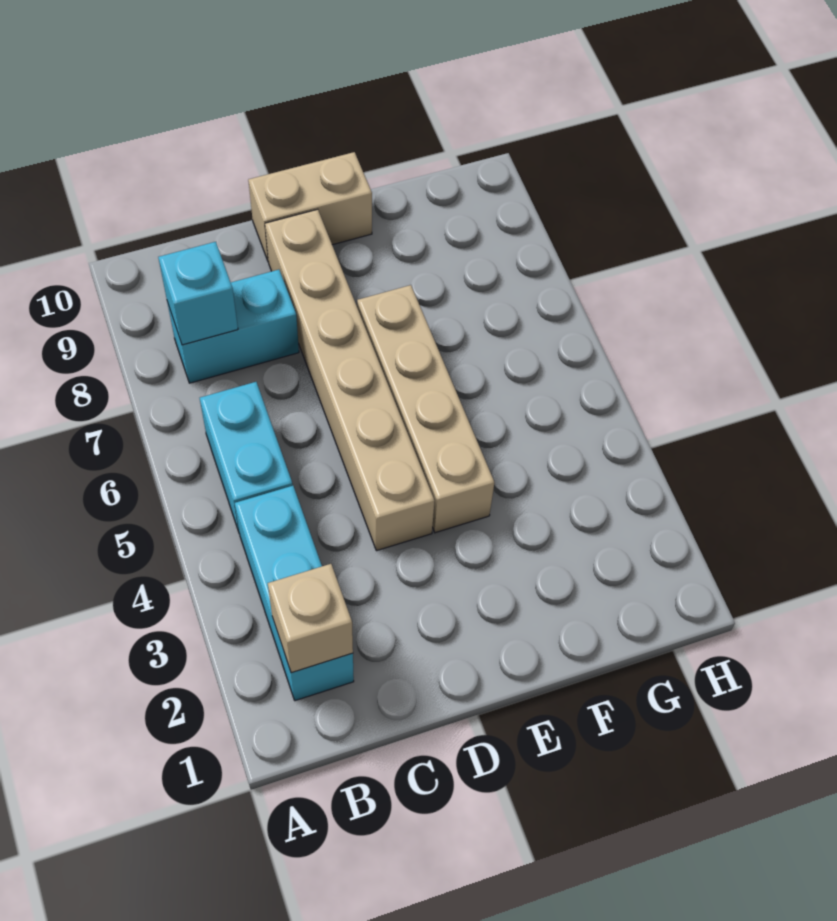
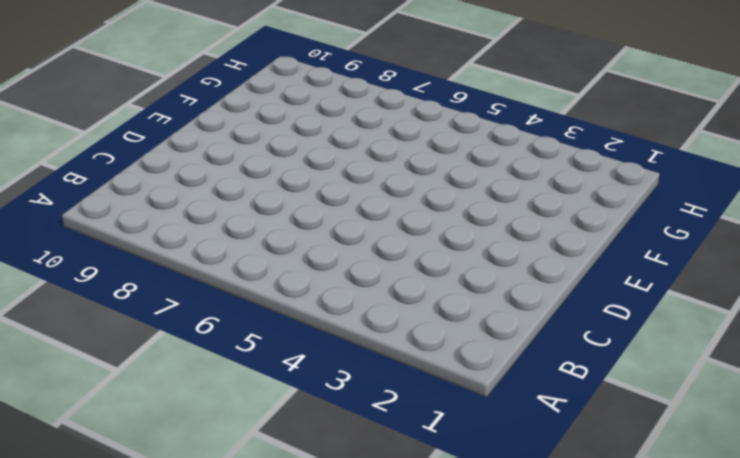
none -> cyan 1x3 brick [235,486,354,701]
none -> cyan 1x2 brick [200,382,293,534]

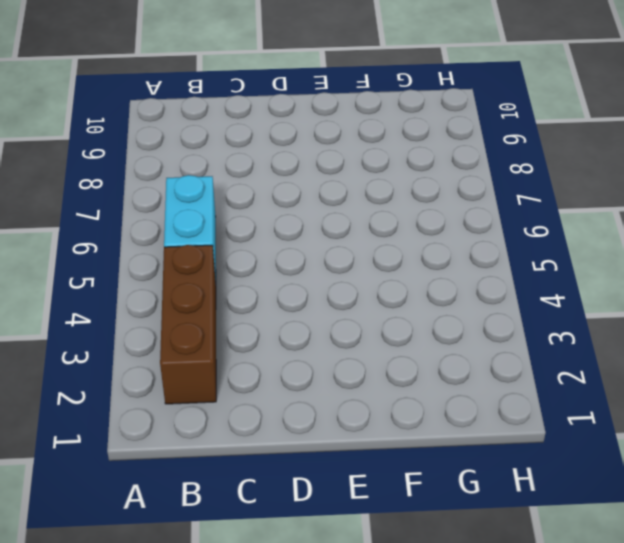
brown 1x3 brick [160,245,216,404] -> cyan 1x3 brick [235,486,354,701]
none -> cyan 1x2 brick [167,270,299,383]
none -> tan 1x6 brick [265,209,435,551]

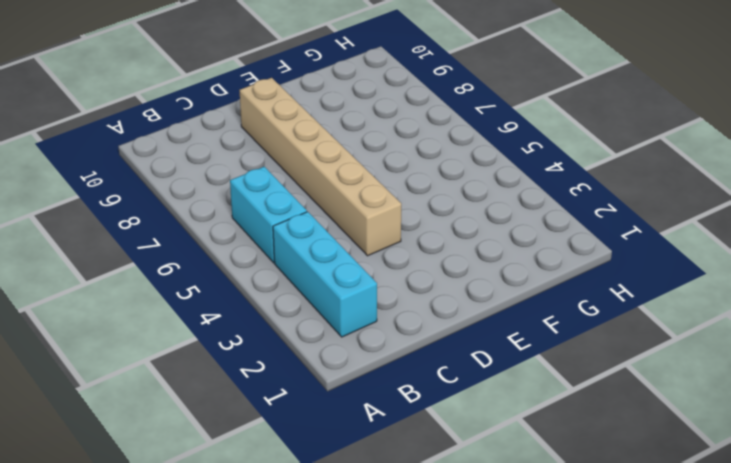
none -> cyan 1x2 brick [167,270,299,383]
none -> tan 1x2 brick [248,152,372,262]

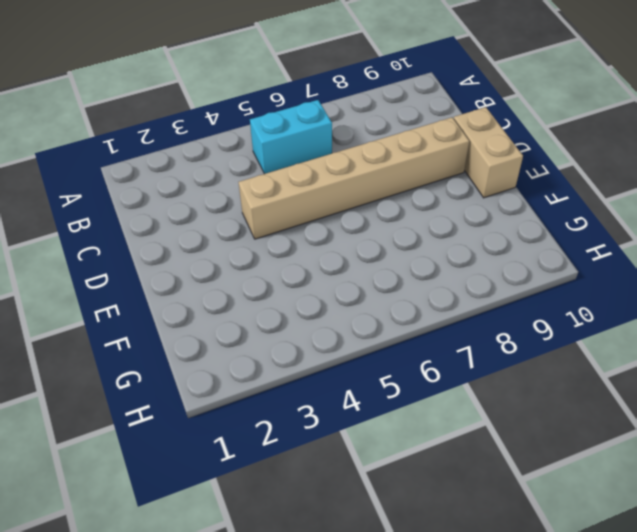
none -> cyan 1x3 brick [235,486,354,701]
none -> cyan 1x2 brick [167,270,299,383]

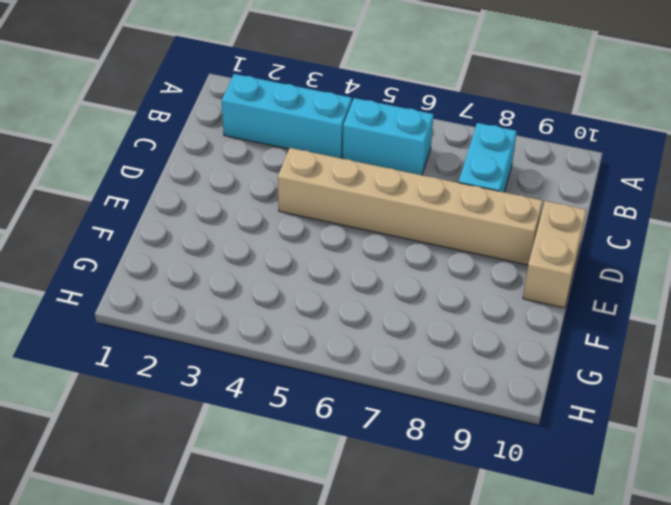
none -> tan 1x4 brick [357,285,494,533]
none -> tan 1x1 brick [268,564,353,673]

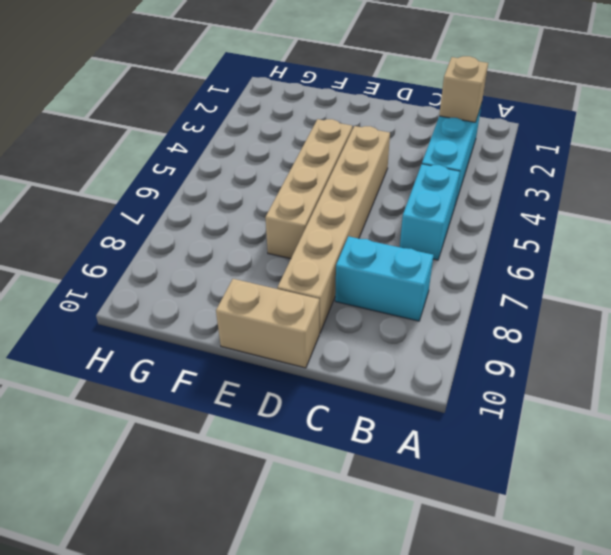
none -> cyan 1x1 brick [158,242,238,345]

